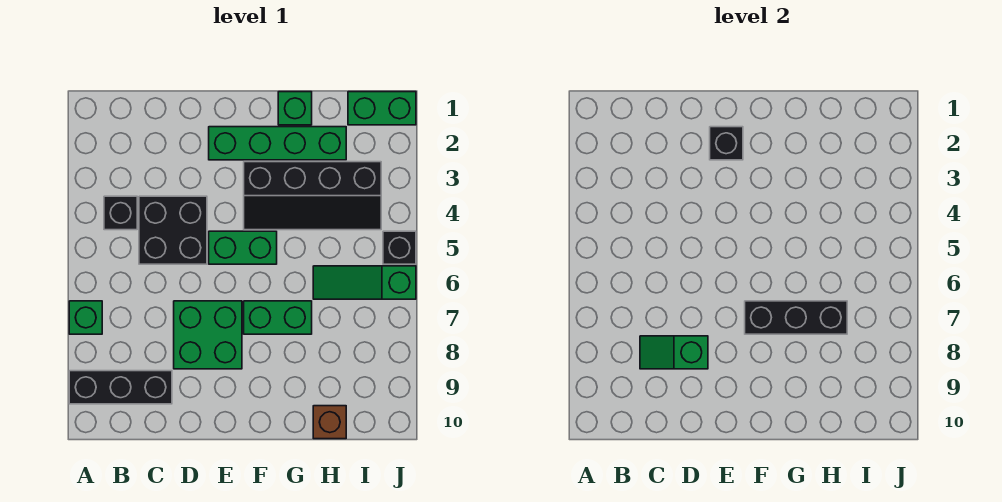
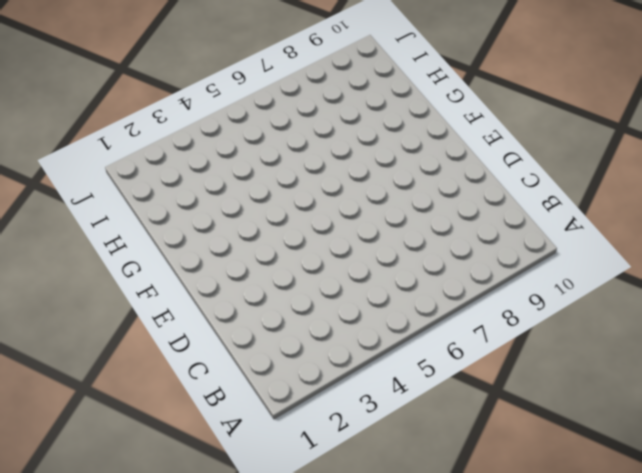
none -> green 1x1 brick [69,301,102,334]
none -> black 1x3 brick [69,371,172,404]
none -> black 1x1 brick [104,196,137,230]

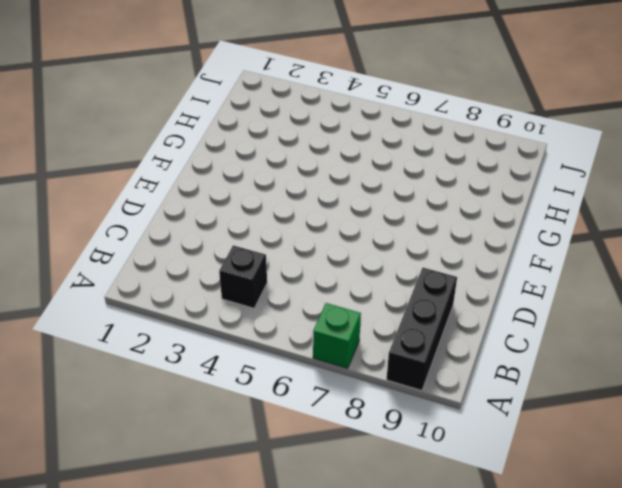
none -> black 2x2 brick [139,196,207,264]
none -> green 2x2 brick [174,301,242,369]
none -> green 1x4 brick [209,127,346,160]

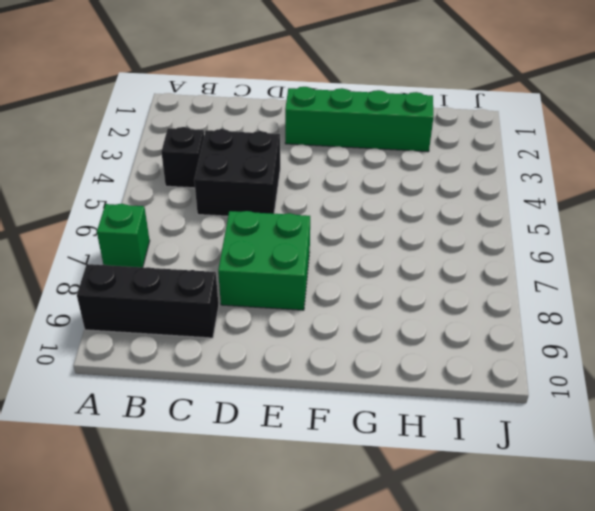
none -> green 1x2 brick [209,231,277,264]
none -> black 2x4 slope [244,162,381,230]
none -> green 1x2 brick [244,301,312,334]

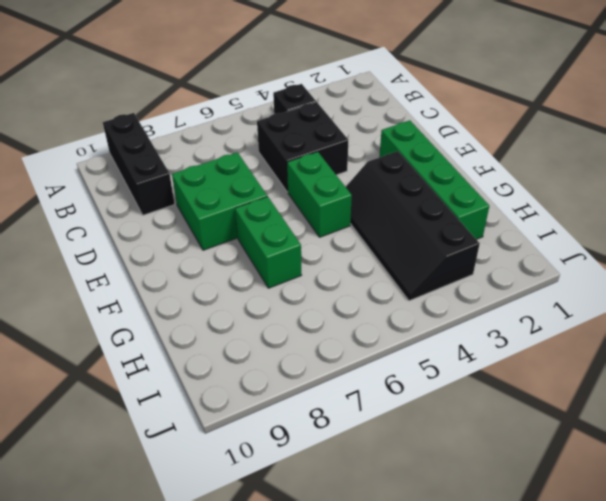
none -> green 1x1 brick [69,301,102,334]
none -> green 1x1 brick [278,92,312,125]
none -> green 1x3 slope [313,266,416,299]

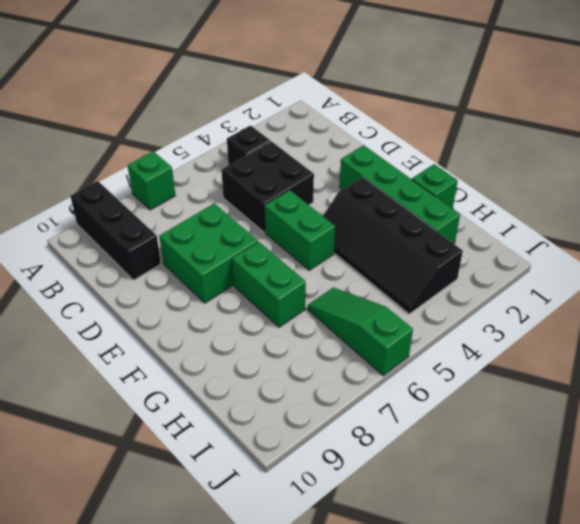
none -> brown 1x1 brick [313,406,346,439]
none -> green 1x2 brick [348,92,416,125]
none -> black 1x1 brick [383,231,416,264]

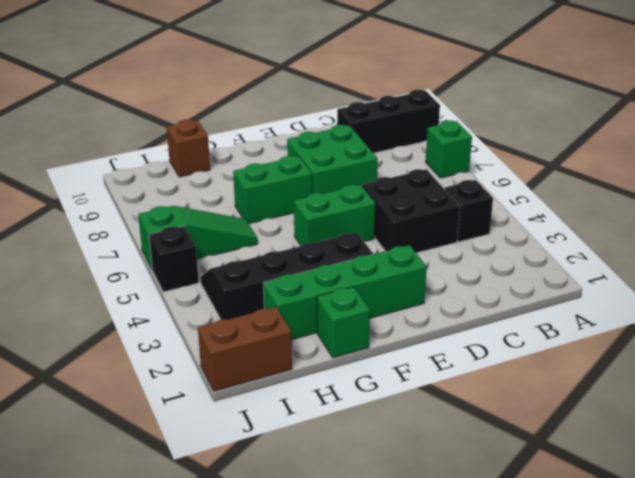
brown 1x2 brick [198,307,292,391] -> green 1x2 brick [348,92,416,125]
none -> green 1x2 slope [640,336,708,369]
none -> black 1x1 brick [710,127,743,160]
none -> black 1x3 brick [745,301,847,334]

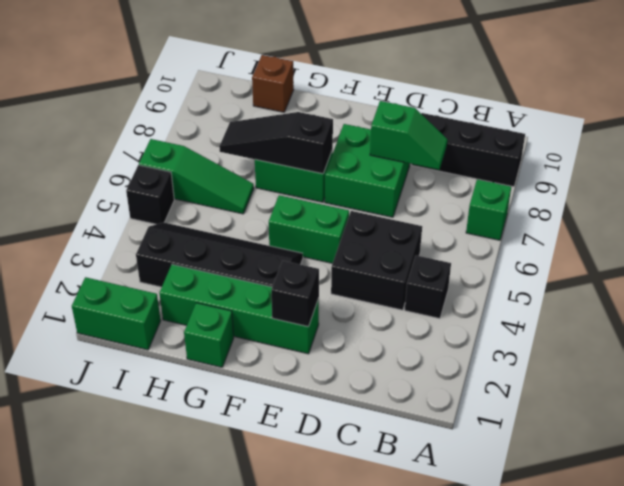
black 1x3 slope [219,112,333,174] -> black 1x3 brick [745,301,847,334]

